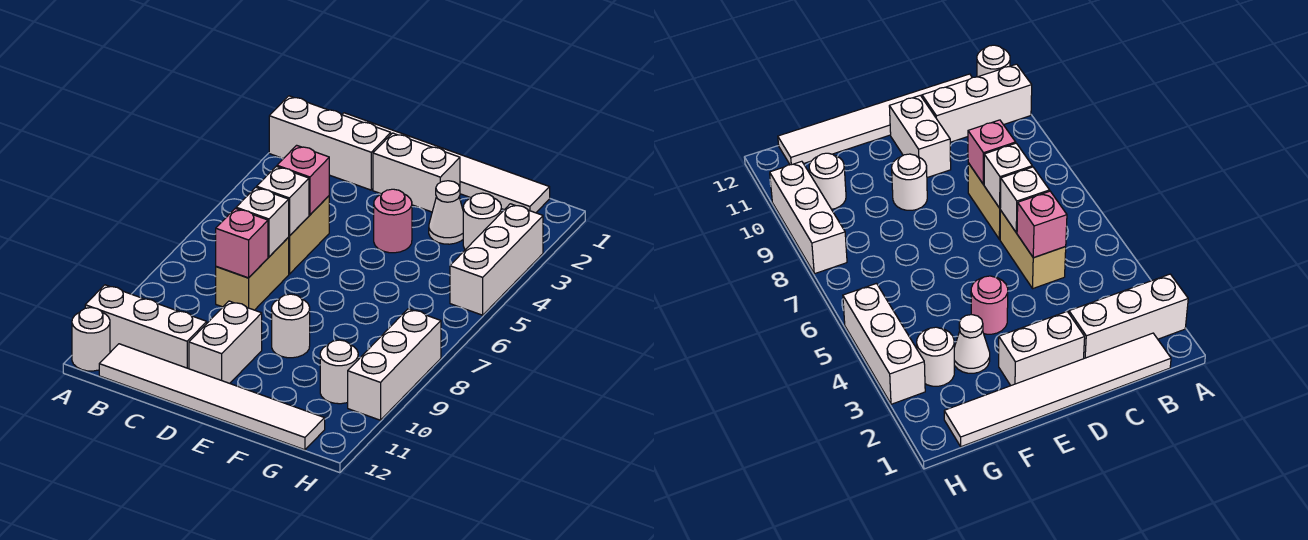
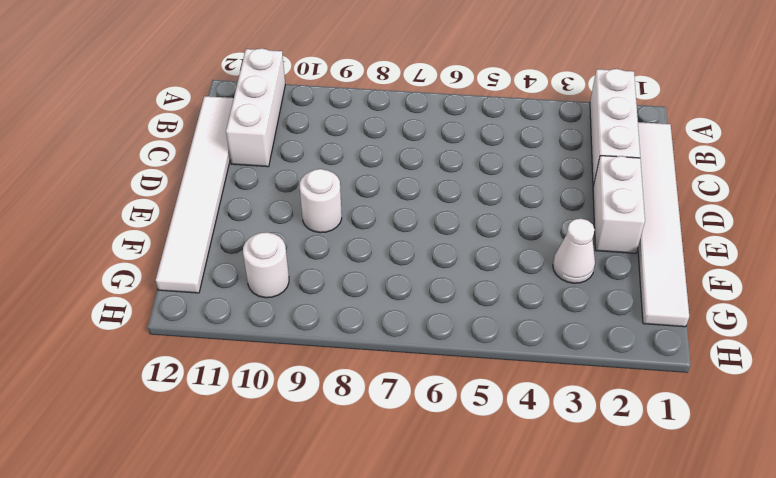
none -> white 1x1 round brick [72,308,110,371]
none -> tan 1x2 brick [288,196,329,274]
none -> tan 1x2 brick [216,238,289,310]

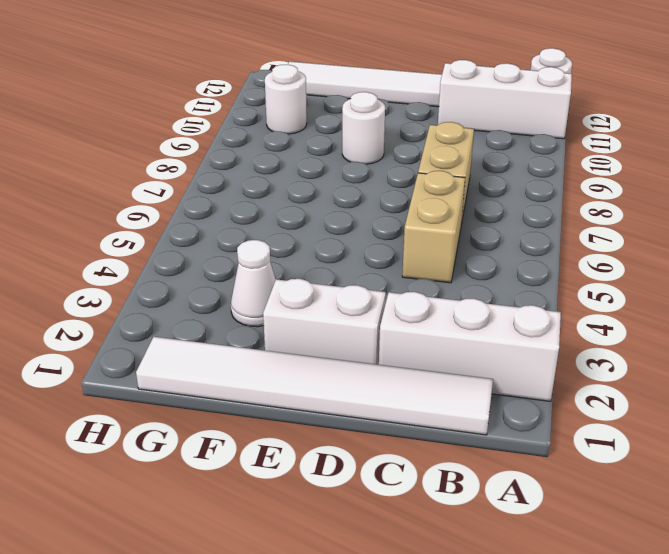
none -> white 1x2 brick [189,301,262,383]
none -> pink 1x1 round brick [374,189,412,253]
none -> white 1x1 round brick [463,193,501,250]

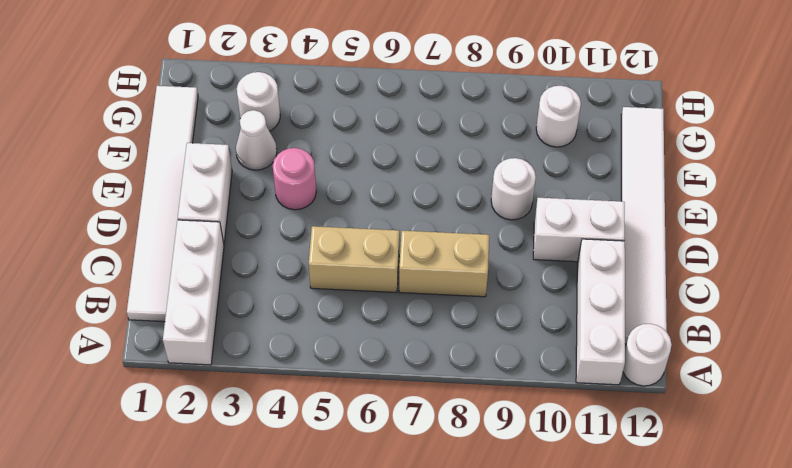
none -> white 1x3 brick [450,204,543,315]
none -> white 1x3 brick [348,309,441,420]
none -> pink 1x1 brick [277,145,329,215]

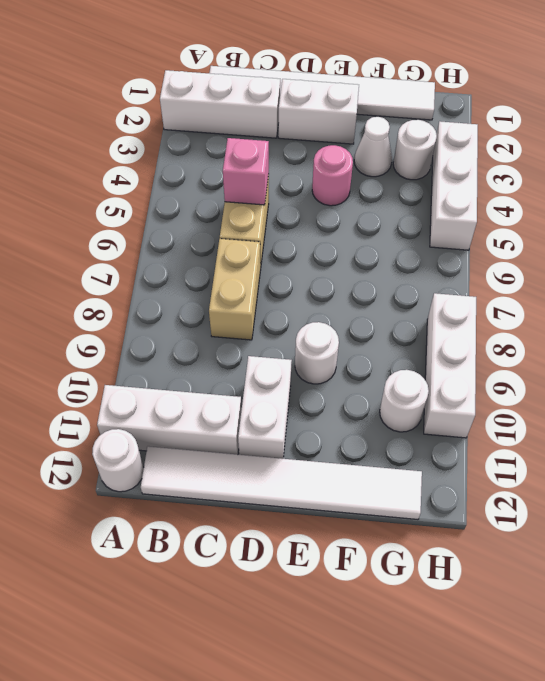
none -> white 1x1 brick [257,166,309,236]
none -> white 1x1 brick [236,187,289,257]
none -> pink 1x1 brick [216,208,268,278]

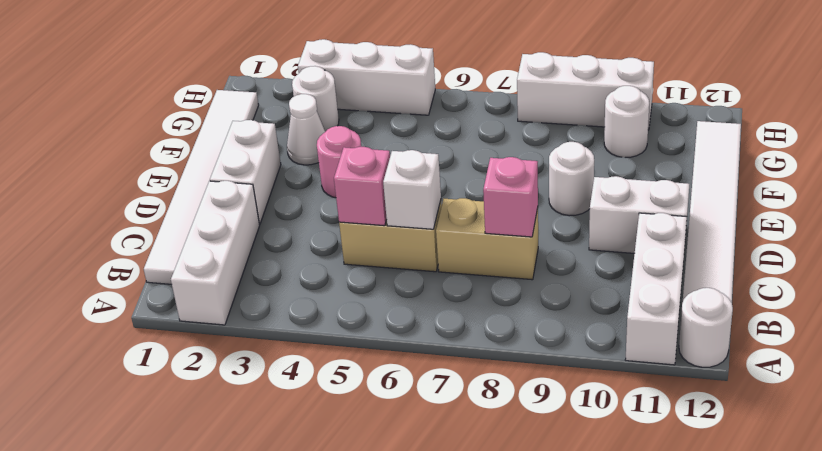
none -> white 1x1 brick [236,187,289,257]

